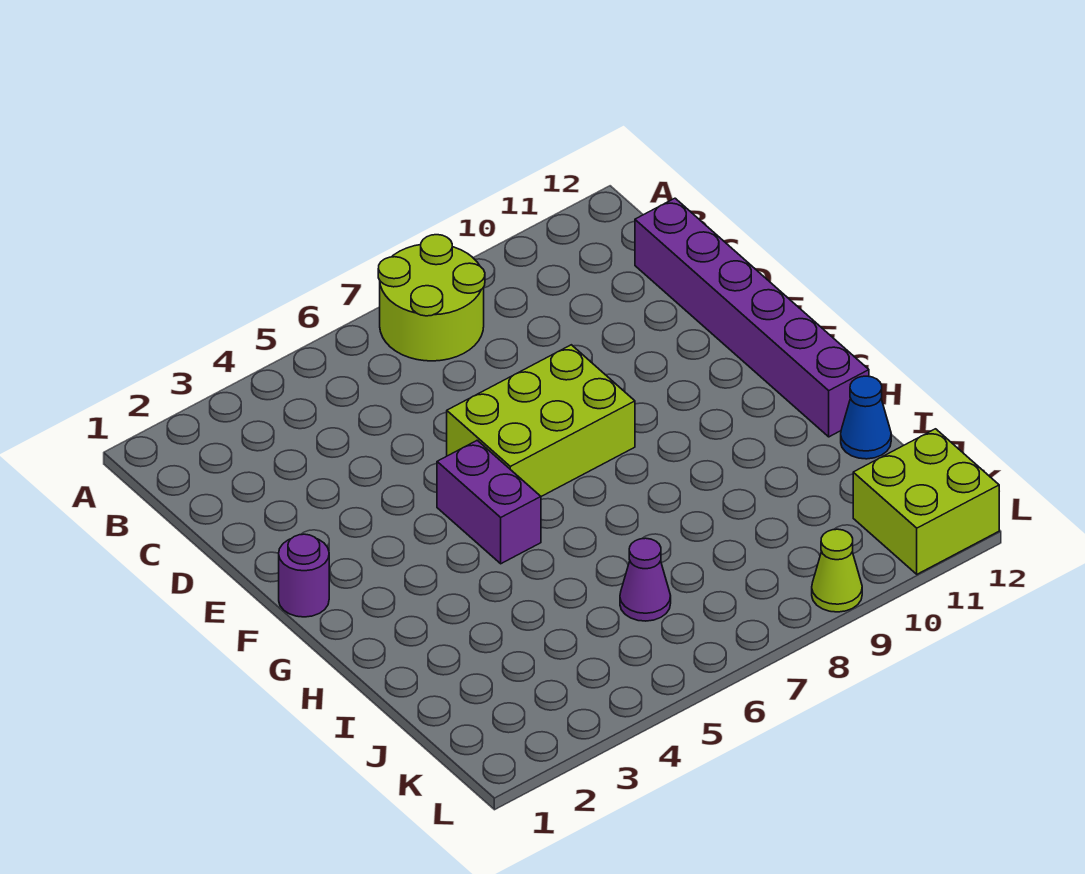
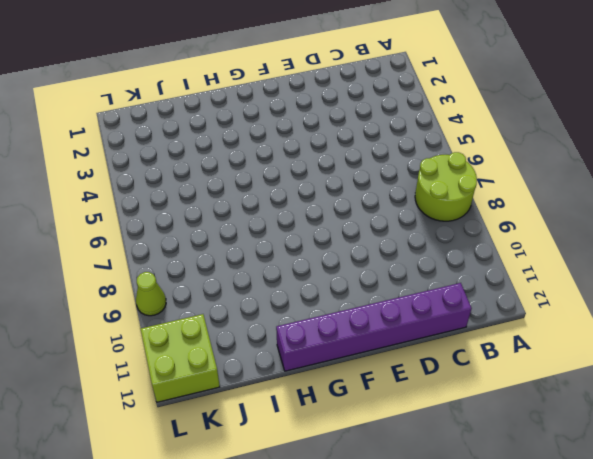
none -> lime 2x3 brick [447,345,635,496]
none -> purple 1x1 round brick [279,534,329,617]

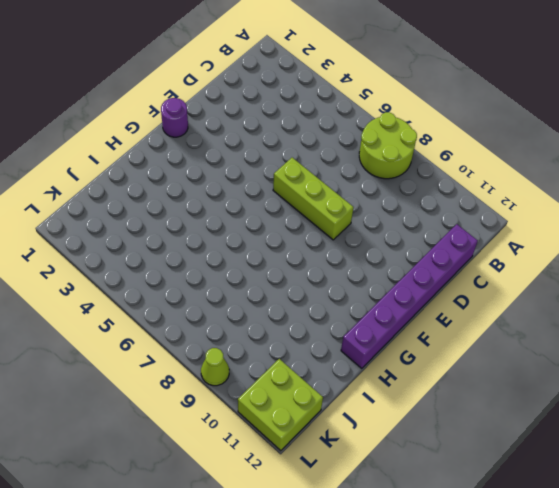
lime 1x3 brick [273,158,354,240] -> lime 2x3 brick [447,345,635,496]
none -> purple 1x2 brick [437,440,541,564]
none -> blue 1x1 cone [841,376,891,459]

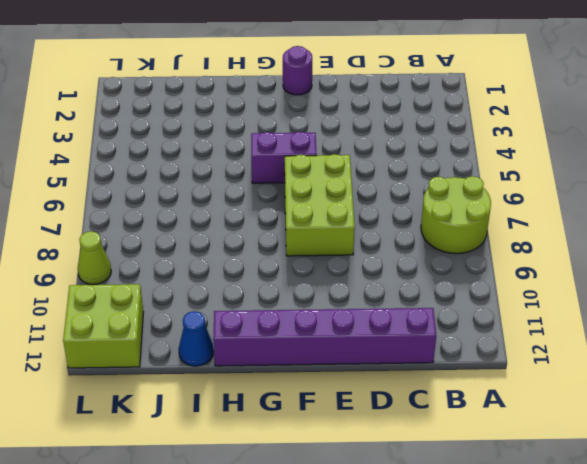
none -> purple 1x1 cone [620,538,671,621]

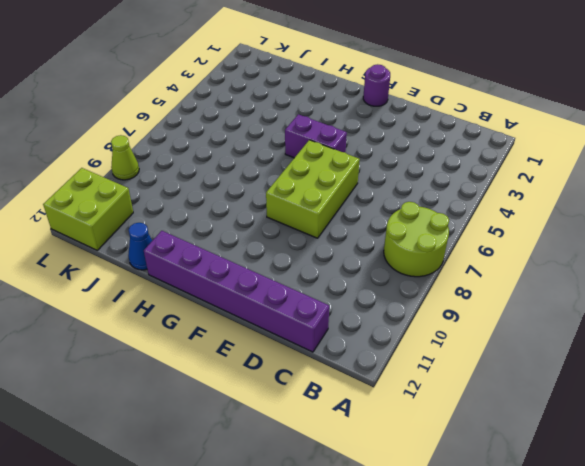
none -> purple 1x1 cone [620,538,671,621]

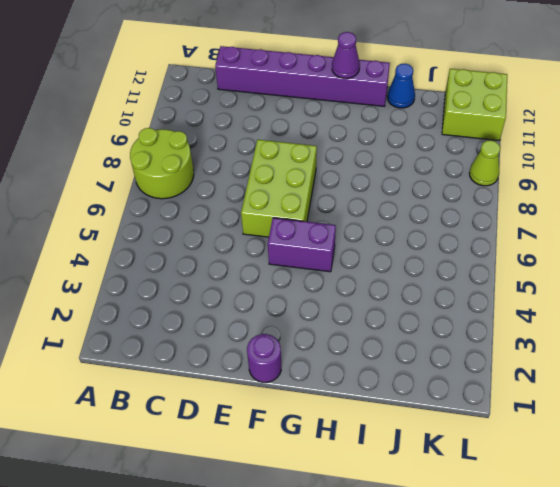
purple 1x1 cone [332,32,360,78] -> purple 1x1 cone moved to [620,538,671,621]

